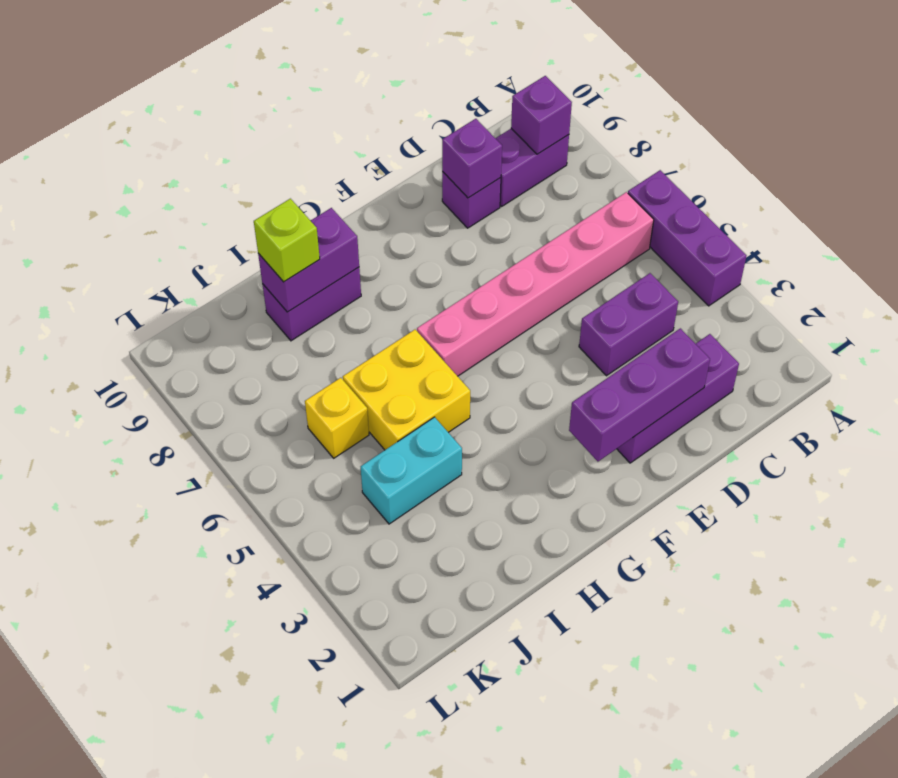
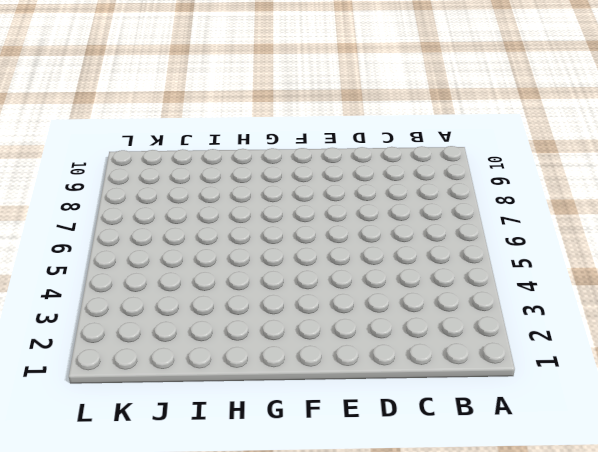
none -> purple 1x3 brick [628,170,746,306]
none -> pink 1x6 brick [417,192,654,376]
none -> purple 1x2 brick [495,129,569,206]

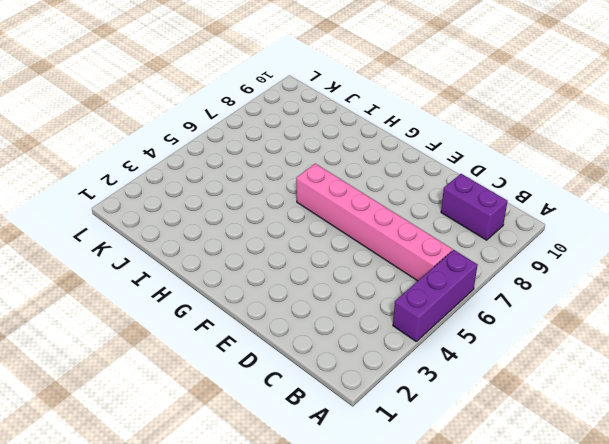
none -> purple 1x3 brick [617,334,739,463]
none -> purple 1x2 brick [579,273,678,376]
none -> purple 1x1 brick [442,172,501,228]

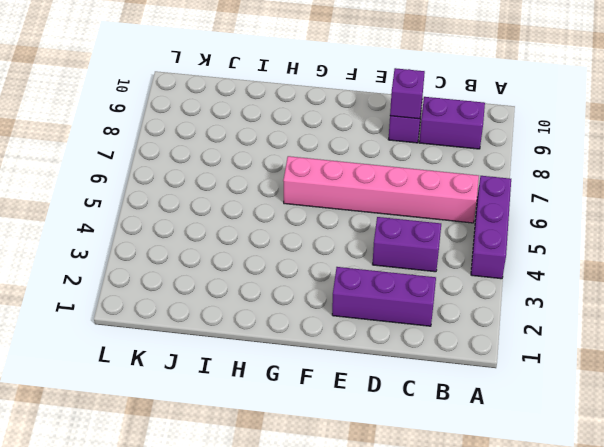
none -> yellow 2x2 brick [343,330,470,450]
none -> purple 1x2 brick [262,267,361,341]
none -> cyan 1x2 brick [361,417,462,524]

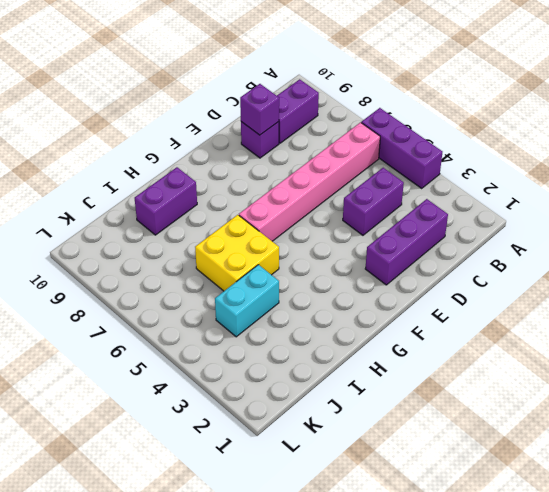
none -> yellow 1x1 brick [305,378,369,458]
none -> purple 1x1 brick [511,76,572,154]
none -> purple 1x3 brick [569,328,710,461]

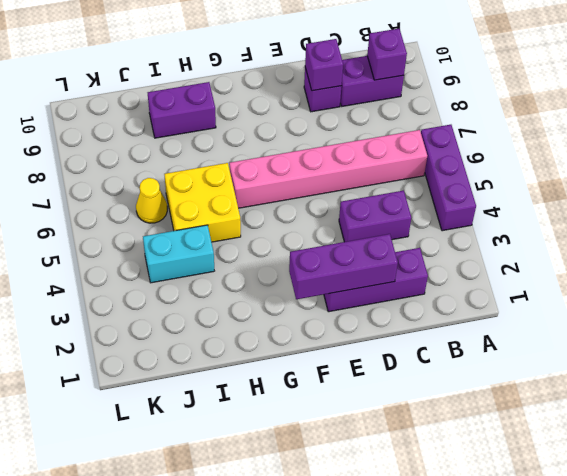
yellow 1x1 cone [136,178,167,223] -> yellow 1x1 brick [305,378,369,458]
none -> purple 1x2 brick [258,208,359,312]
none -> lime 1x1 brick [254,199,320,282]

